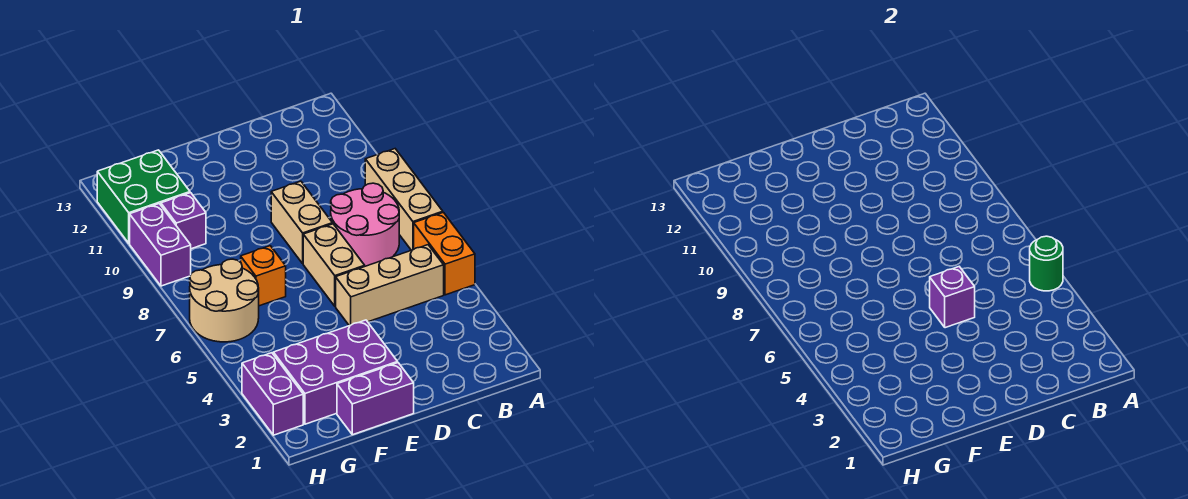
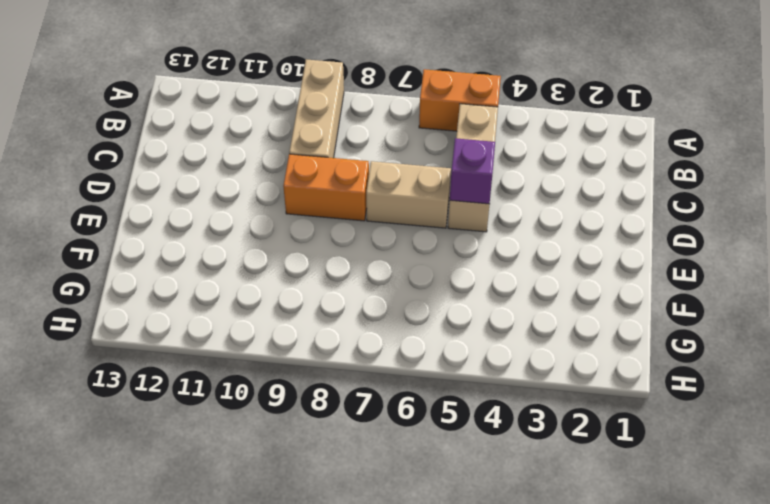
tan 1x3 brick [289,59,344,158] -> tan 1x3 brick turned to [365,149,443,250]
orange 1x2 brick [283,154,369,221] -> tan 1x2 brick [271,181,332,263]
none -> pink 2x2 round brick [331,183,399,266]
none -> purple 1x2 brick [337,363,414,435]
none -> purple 2x3 brick [273,320,398,424]

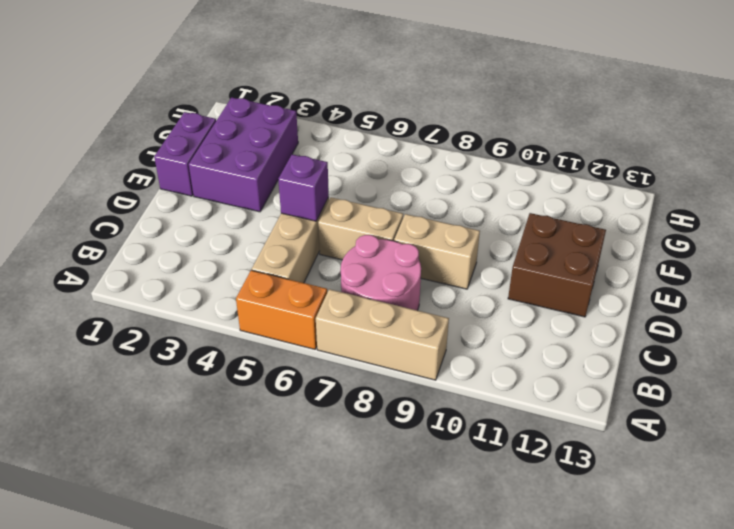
brown 2x2 brick [508,213,606,317] -> none
none -> orange 1x1 brick [241,246,286,306]
none -> tan 2x2 round brick [190,259,259,342]
none -> purple 1x1 brick [161,193,206,249]

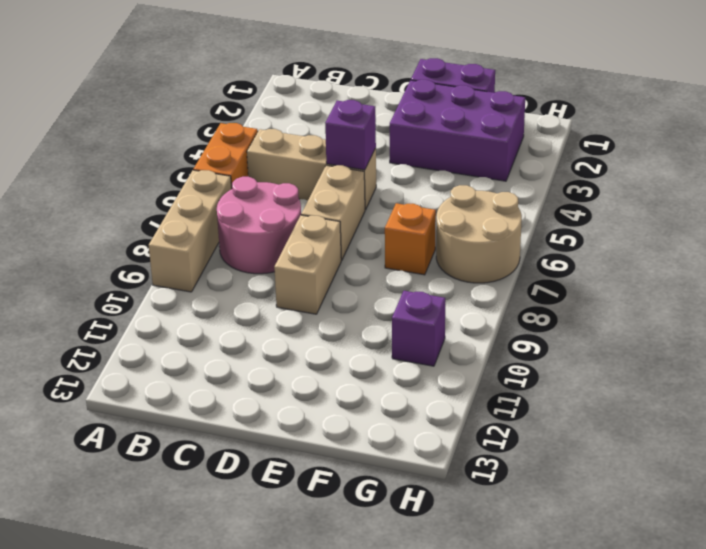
none -> green 2x2 brick [97,150,190,243]
none -> purple 1x2 brick [242,353,303,435]
none -> purple 1x2 brick [130,204,191,286]

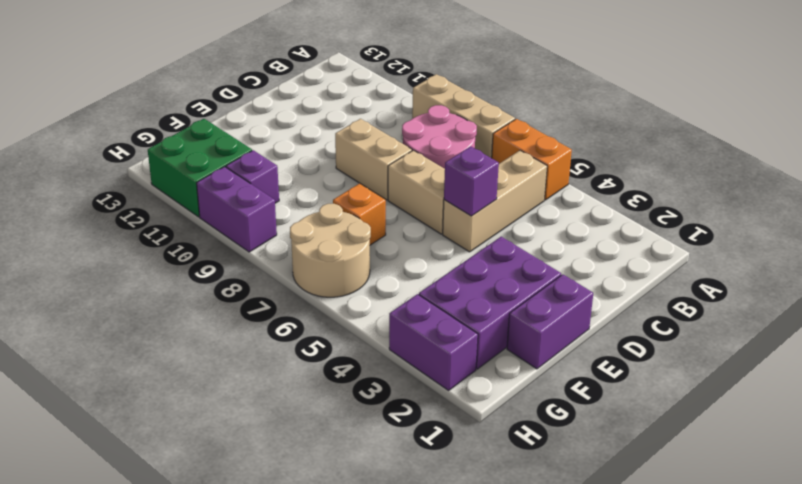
none -> green 1x1 round brick [1030,236,1063,291]

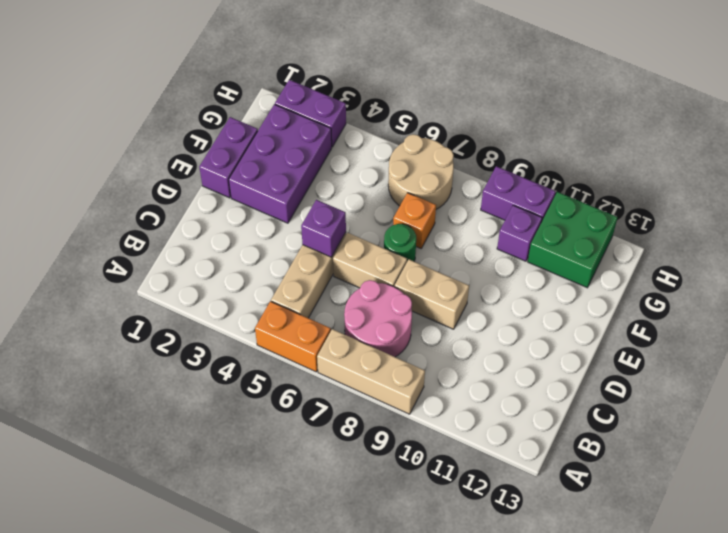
green 1x1 round brick [384,224,416,261] -> green 1x1 round brick moved to [1030,236,1063,291]

